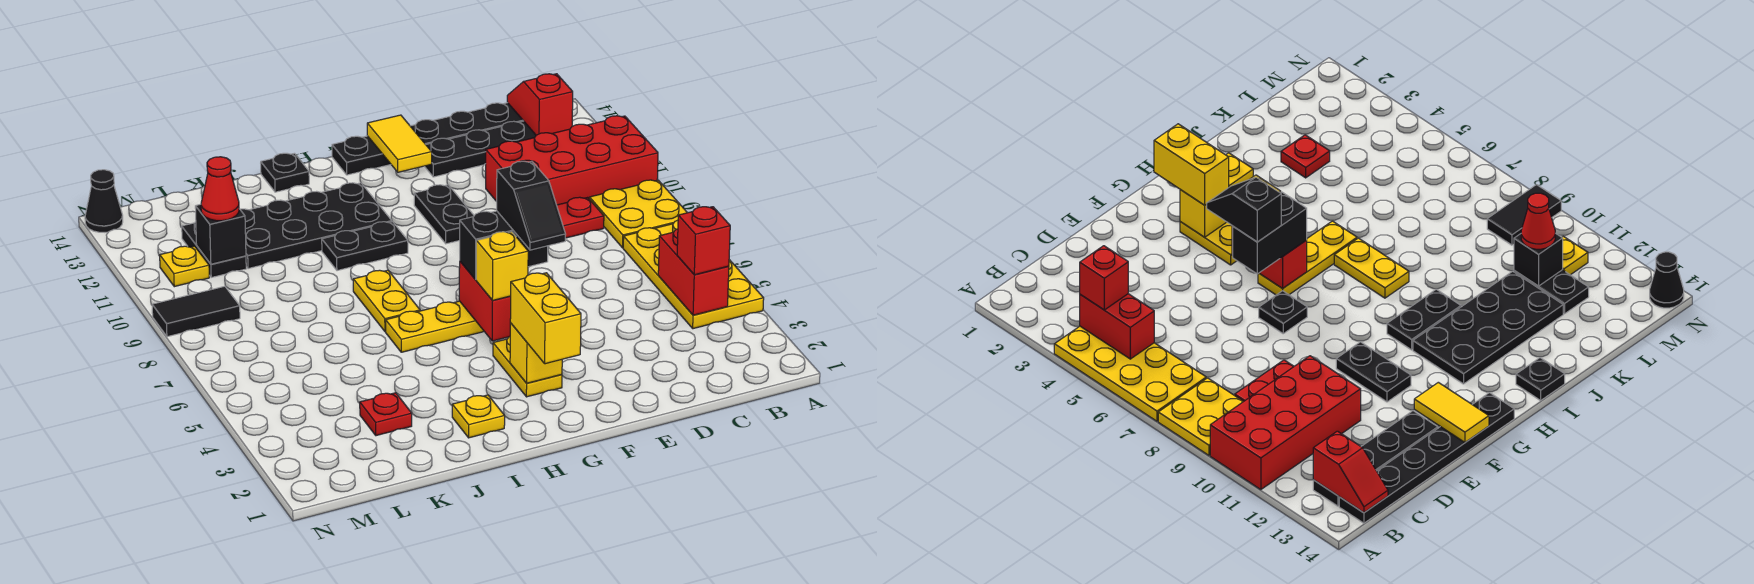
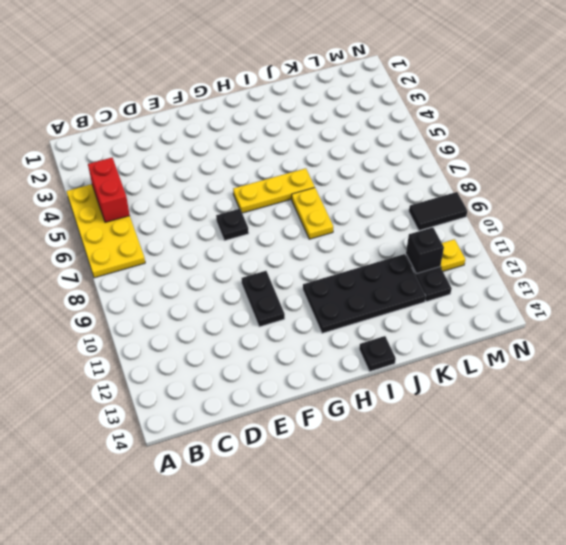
none -> yellow 2x2 plate [589,180,687,248]
none -> red 2x4 brick [486,116,658,205]
none -> black 1x4 plate [424,121,536,177]
none -> black 1x6 plate [332,103,523,175]

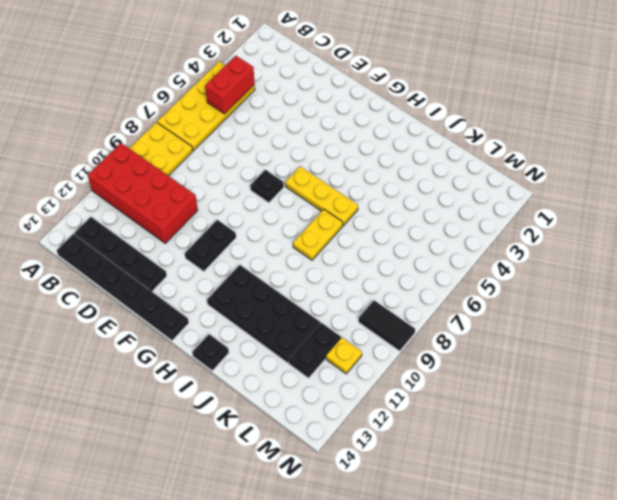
none -> red 1x2 plate [557,197,604,238]
none -> yellow 1x2 plate [493,337,562,397]
none -> black 1x2 plate [322,222,408,271]
none -> yellow 1x1 plate [452,395,505,438]

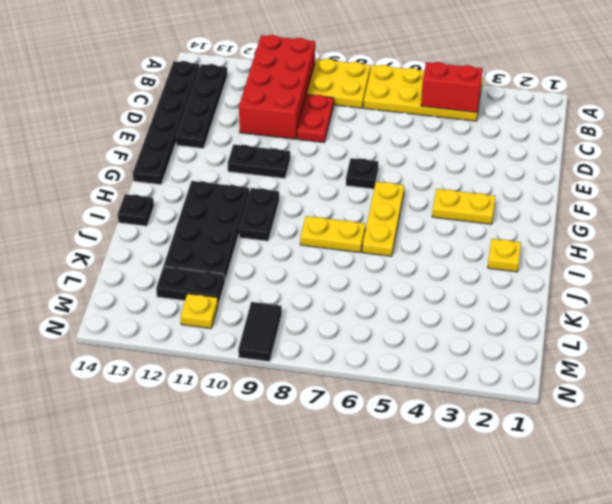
none -> red 1x1 plate [360,393,412,436]
none -> black 1x1 cone [85,170,123,232]
none -> red 1x2 slope [507,74,573,135]
none -> yellow 1x2 tile [367,115,432,172]

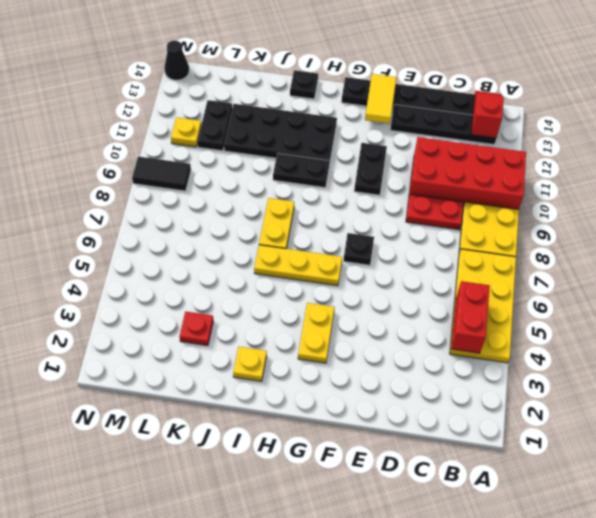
none -> yellow 1x1 brick [510,323,562,383]
none -> red 1x2 brick [459,262,511,341]
none -> black 1x1 brick [195,204,246,264]
none -> red 1x1 brick [677,207,730,275]

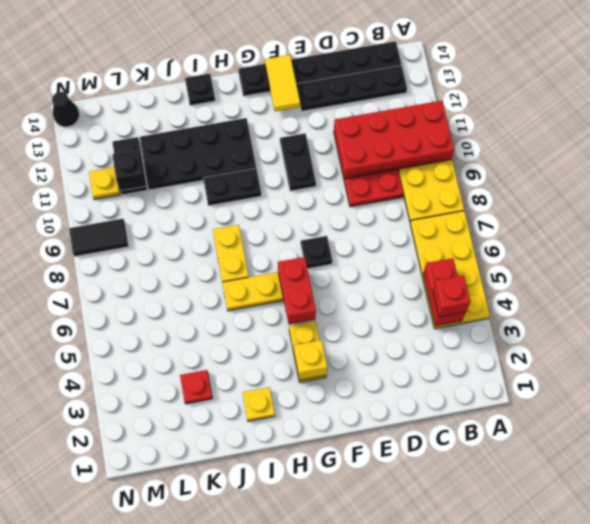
none -> red 1x2 slope [507,74,573,135]
none -> black 1x2 brick [460,211,548,280]
none -> yellow 1x2 brick [510,273,581,364]
none -> yellow 1x1 brick [476,232,528,300]

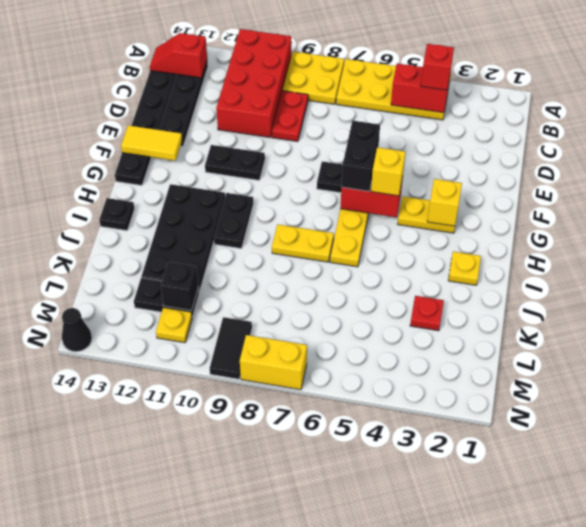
yellow 1x2 brick [240,335,307,390] -> yellow 1x2 brick moved to [510,273,581,364]
none -> red 1x1 cone [201,157,239,221]
none -> black 1x2 slope [497,161,566,250]

